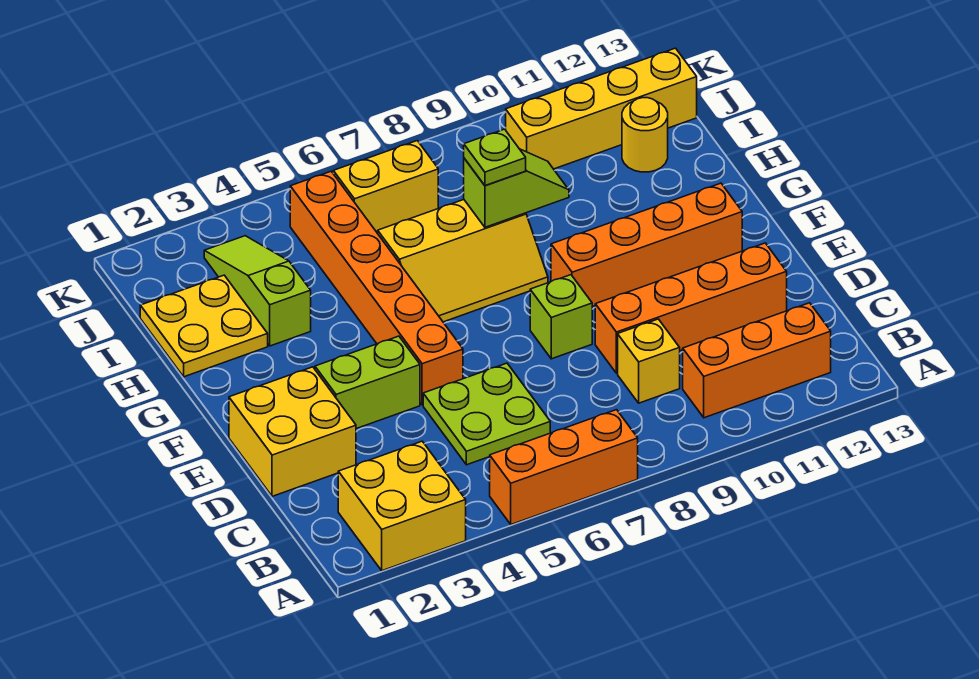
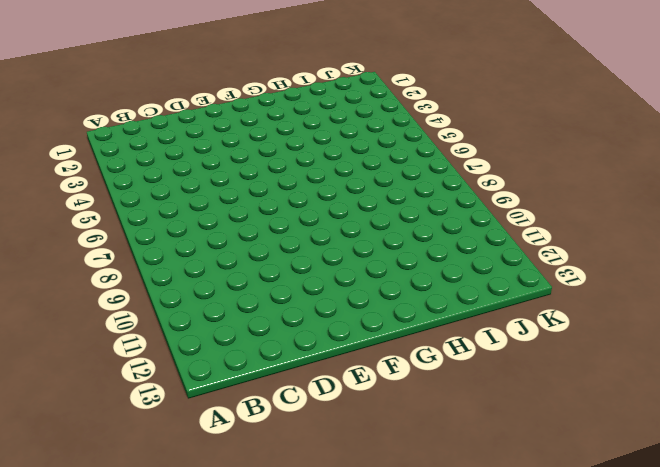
none -> yellow 2x2 brick [338,441,466,571]
none -> orange 1x3 brick [490,410,638,524]
none -> orange 1x3 brick [683,303,831,418]

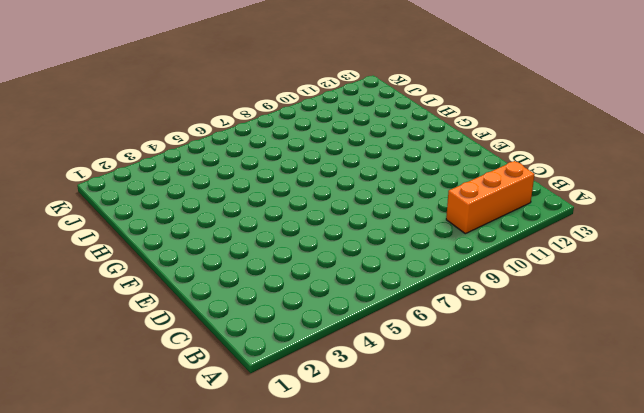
none -> yellow 2x2 brick [338,441,466,571]
none -> orange 1x3 brick [490,410,638,524]
none -> lime 2x2 plate [423,363,550,465]

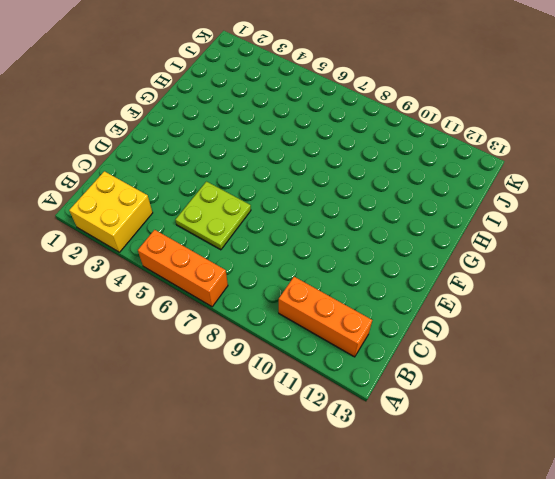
none -> yellow 1x1 brick [618,319,680,403]
none -> yellow 2x2 brick [229,367,356,496]
none -> orange 1x4 brick [595,243,787,373]

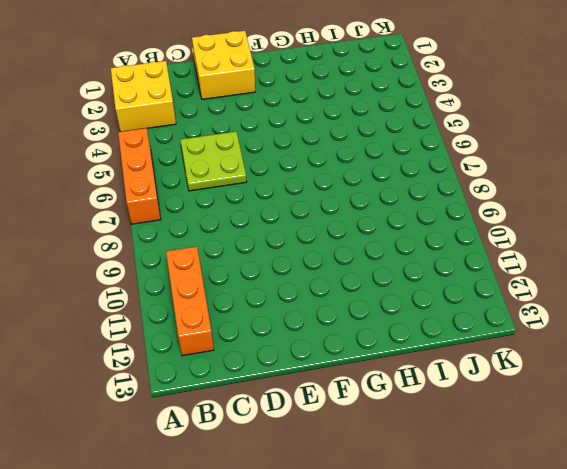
none -> yellow 1x1 brick [618,319,680,403]
none -> orange 1x4 brick [595,243,787,373]
none -> lime 1x2 brick [315,336,420,429]

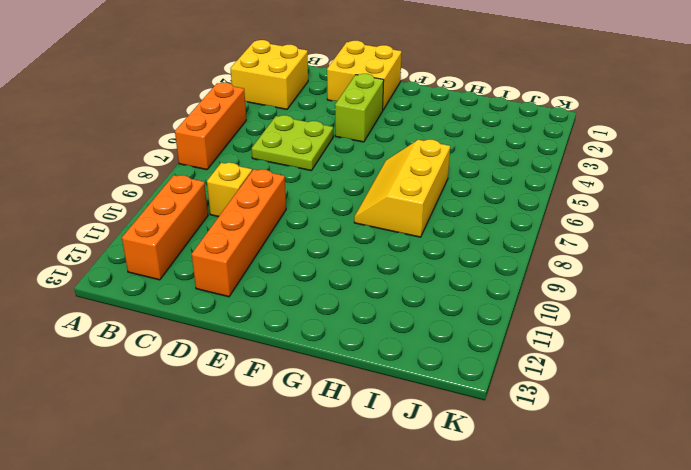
none -> orange 1x6 brick [290,171,463,405]
none -> lime 1x1 brick [530,275,592,359]
none -> orange 1x4 brick [551,183,742,306]

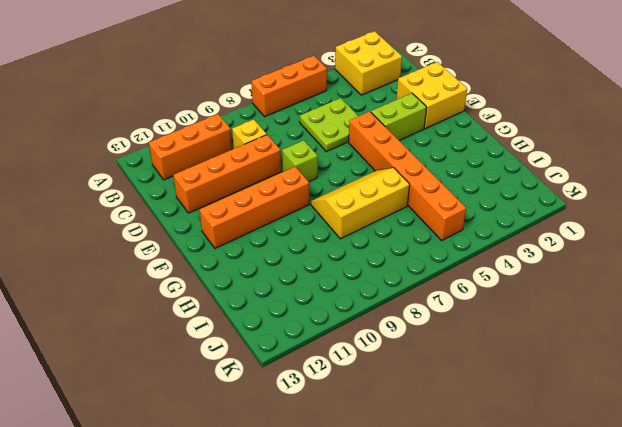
none -> yellow 2x2 plate [140,275,268,377]
none -> lime 1x3 slope [204,236,311,346]
none -> yellow 1x1 round brick [622,98,668,172]

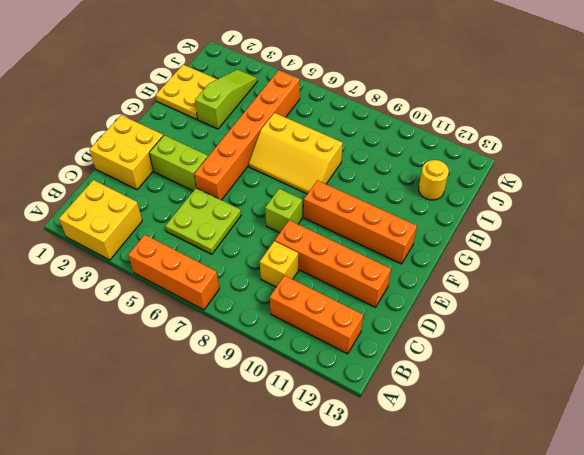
none -> yellow 1x2 brick [333,141,438,232]
none -> yellow 1x4 brick [506,48,697,169]
none -> lime 1x2 slope [464,149,569,227]

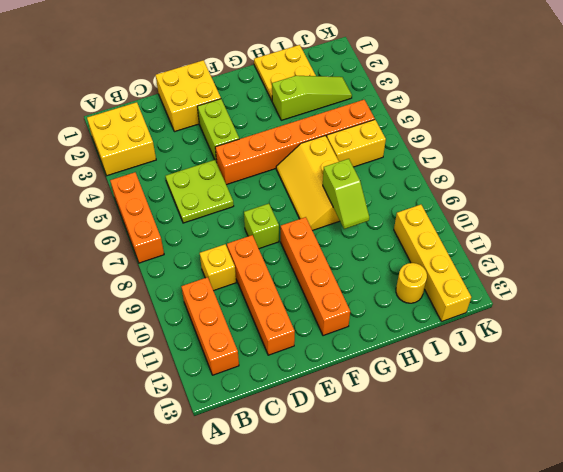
yellow 1x2 brick [327,120,386,167] -> yellow 1x2 brick turned to [333,141,438,232]
none -> lime 1x1 plate [464,129,526,186]

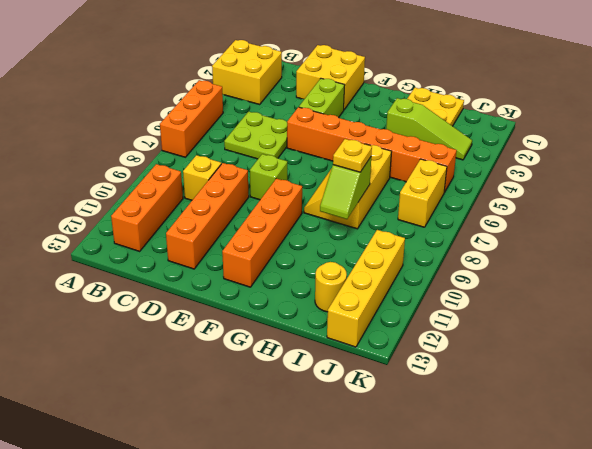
yellow 1x1 plate [333,139,372,172] -> lime 1x1 plate [464,129,526,186]

